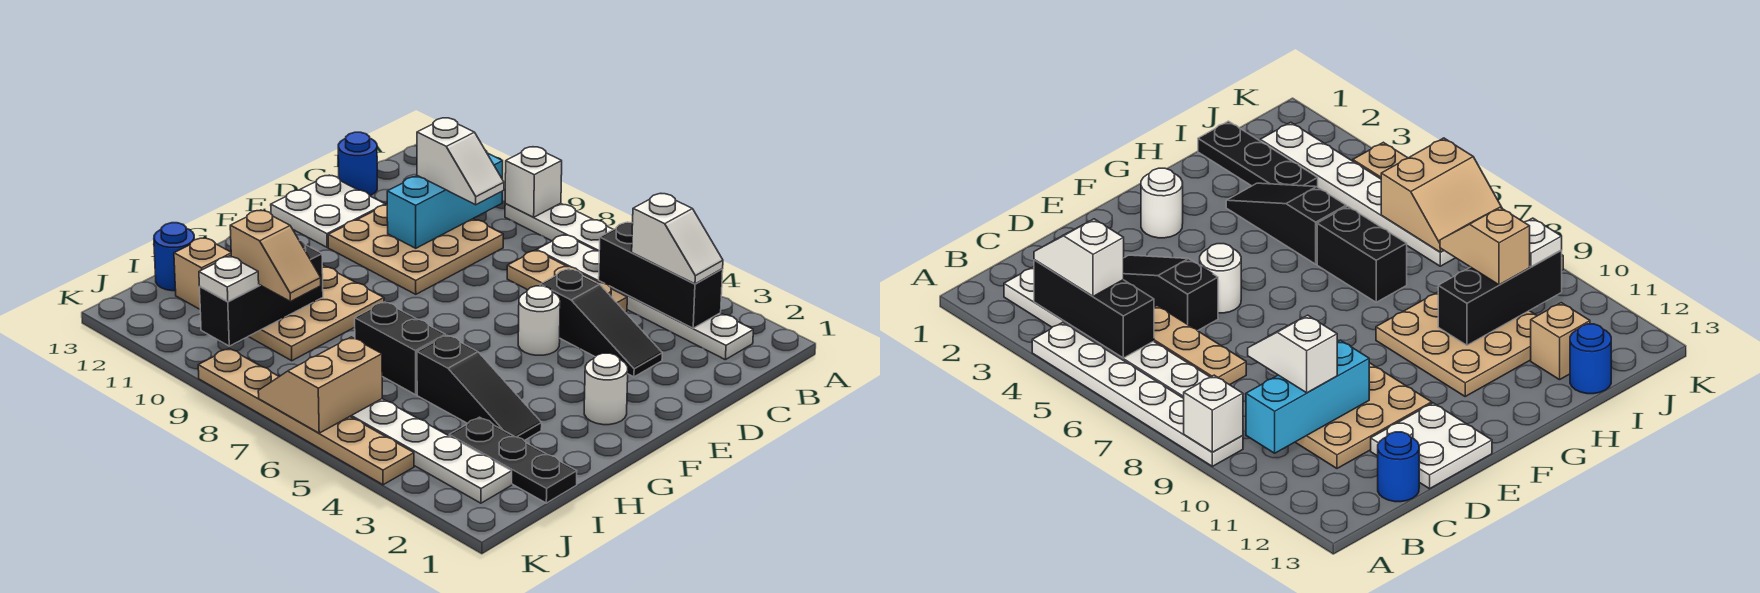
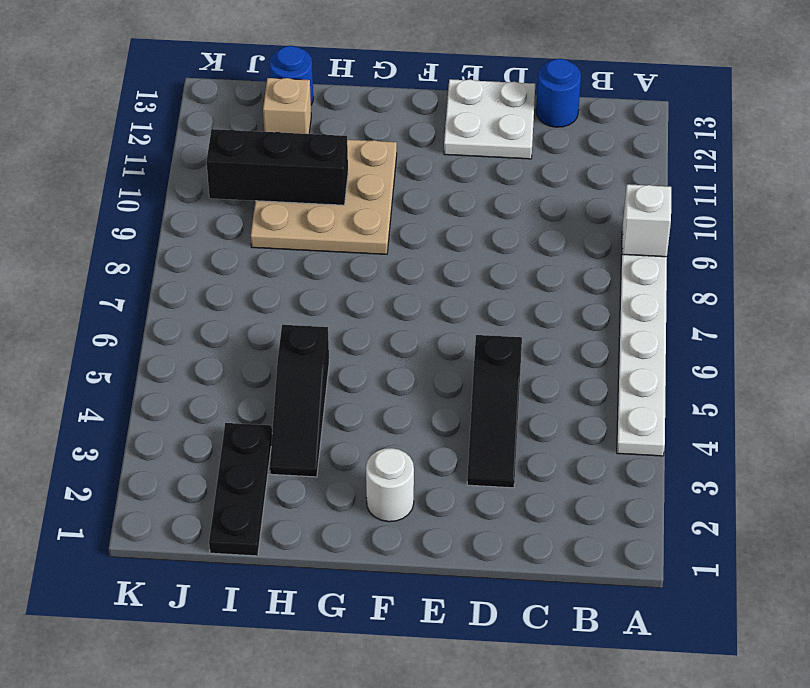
none -> white 1x6 plate [537,235,753,360]
none -> tan 1x3 plate [507,250,627,312]
none -> tan 3x3 plate [328,205,503,294]

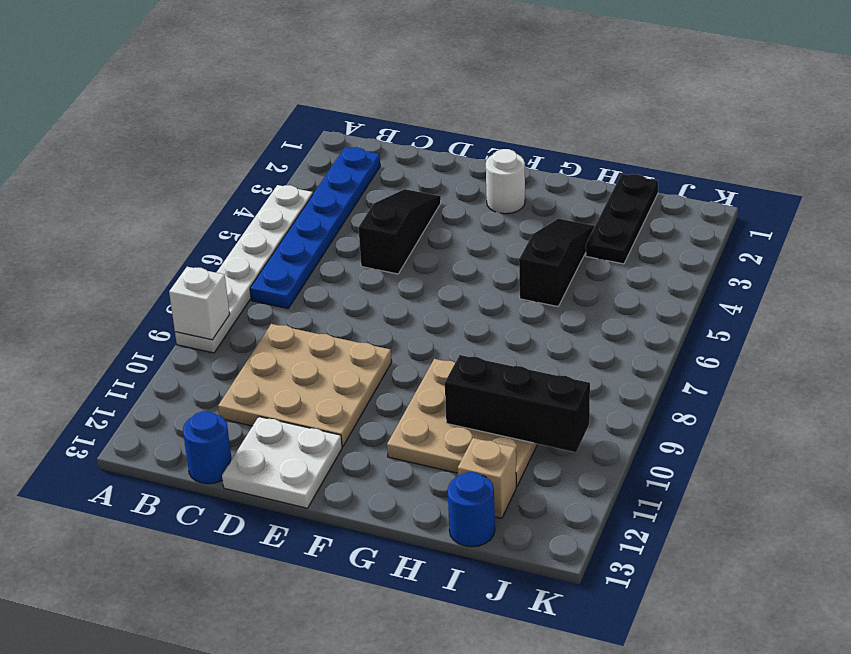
blue 1x6 plate [250,147,380,309] -> white 1x6 plate [537,235,753,360]
none -> tan 1x3 plate [507,250,627,312]
none -> white 1x1 round brick [518,286,560,355]
none -> black 1x2 brick [355,302,445,395]

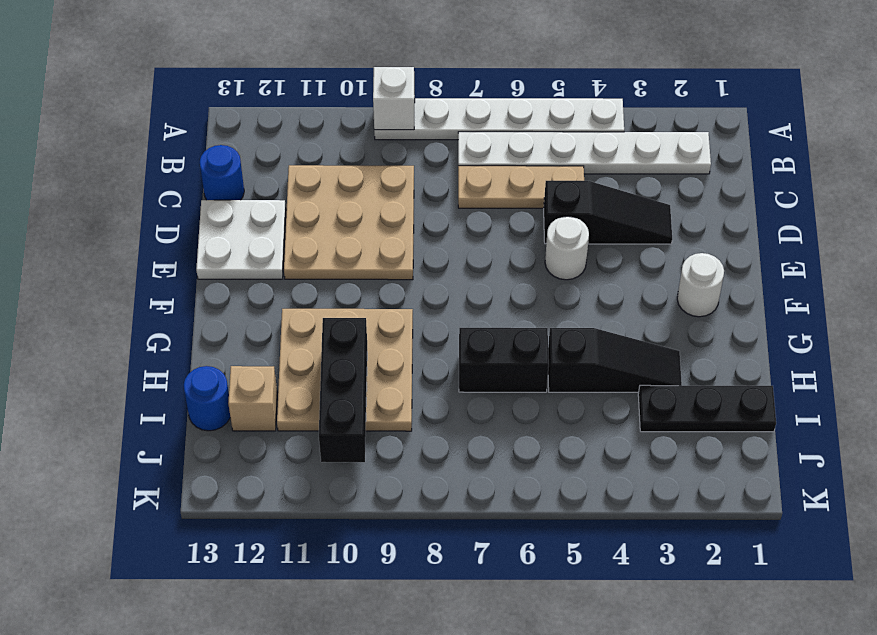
none -> white 1x6 plate [350,399,512,503]
none -> tan 1x6 plate [198,349,414,485]
none -> black 1x3 brick [599,222,723,328]

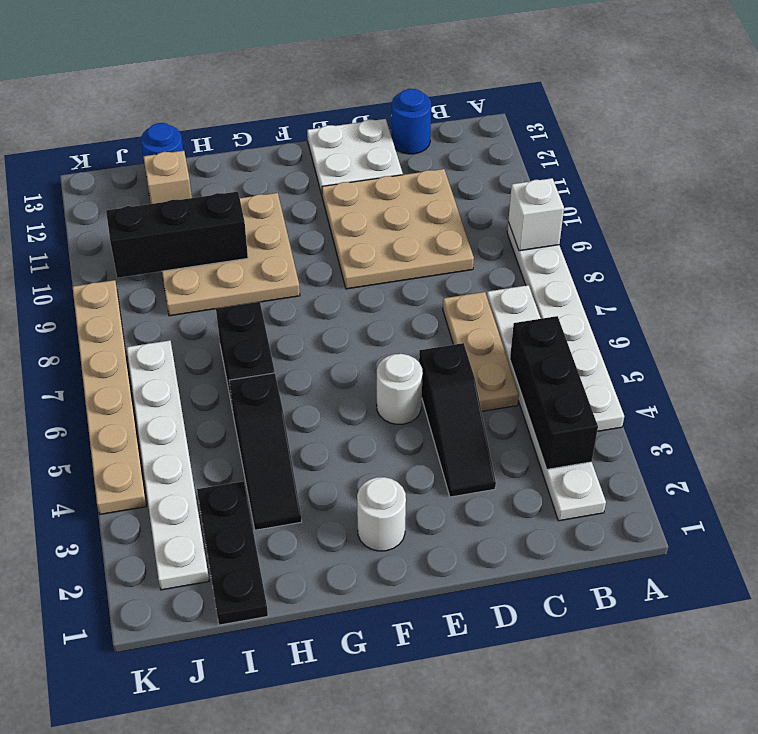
none -> cyan 1x3 brick [387,150,503,248]
none -> tan 2x2 slope [258,337,382,433]
none -> white 1x2 slope [632,194,723,284]

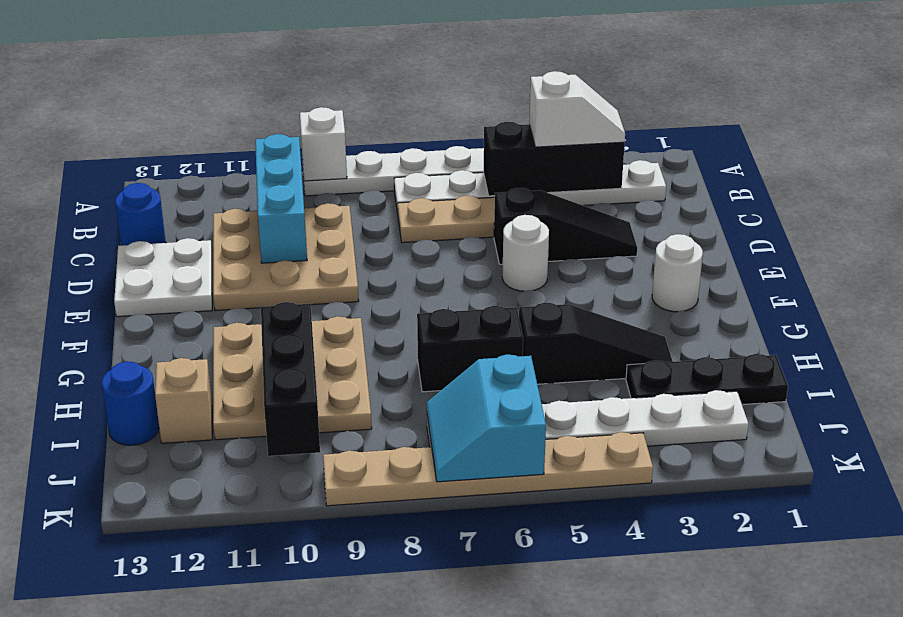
cyan 2x2 slope [427,354,546,482] -> tan 2x2 slope [258,337,382,433]
none -> white 1x2 slope [417,118,504,205]
none -> tan 1x2 slope [230,210,321,301]
none -> white 1x1 plate [199,256,259,302]

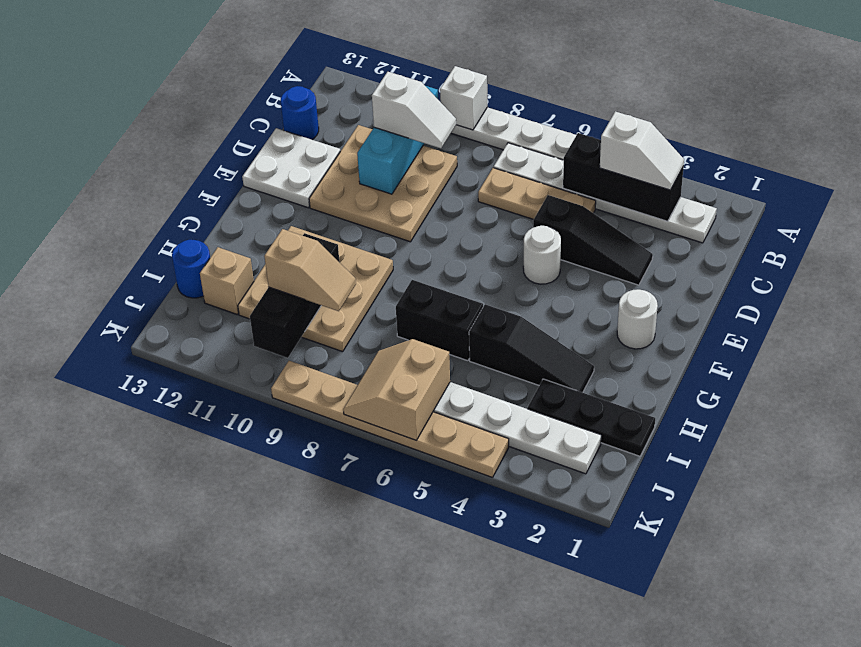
none -> white 1x1 plate [199,256,259,302]

